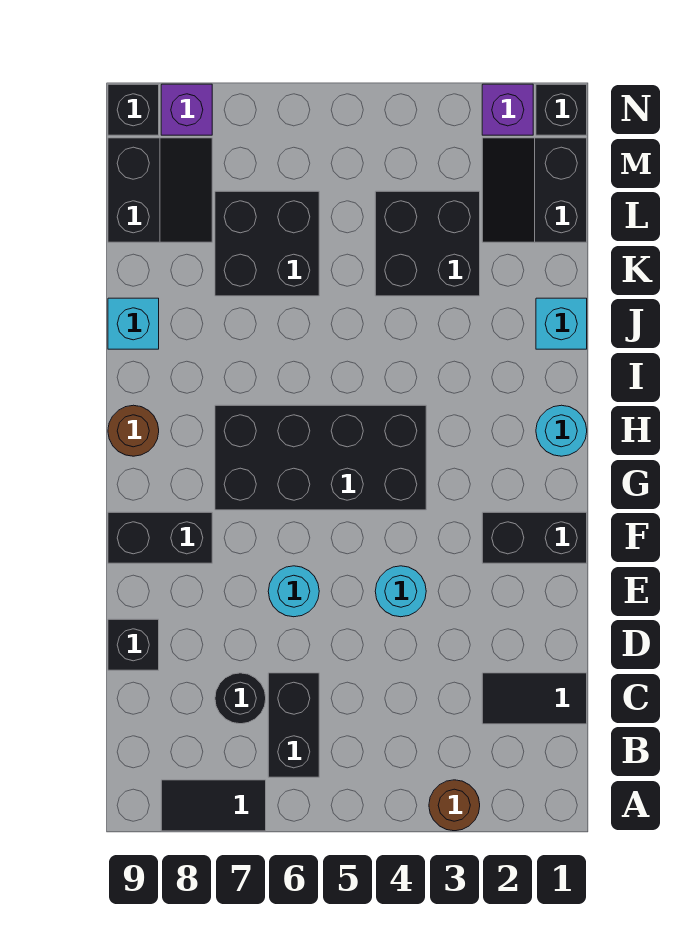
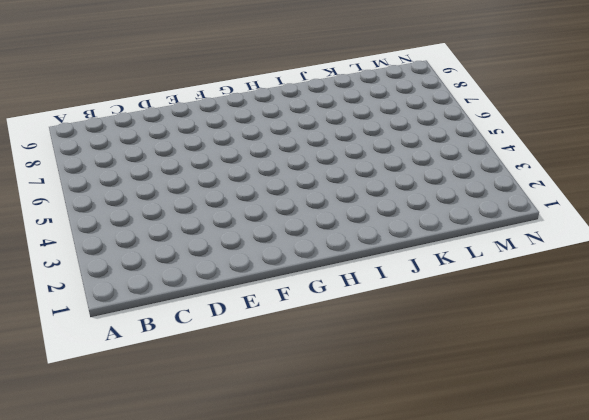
none -> brown 1x1 round brick [429,780,480,831]
none -> black 1x2 tile [161,780,266,831]
none -> black 1x2 brick [268,673,319,777]

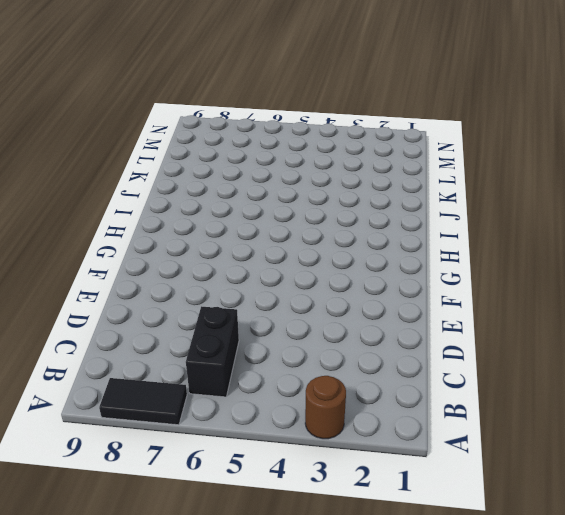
none -> black 1x2 tile [482,673,587,724]
none -> black 1x1 round brick [215,673,266,724]
none -> black 1x1 brick [108,619,159,670]

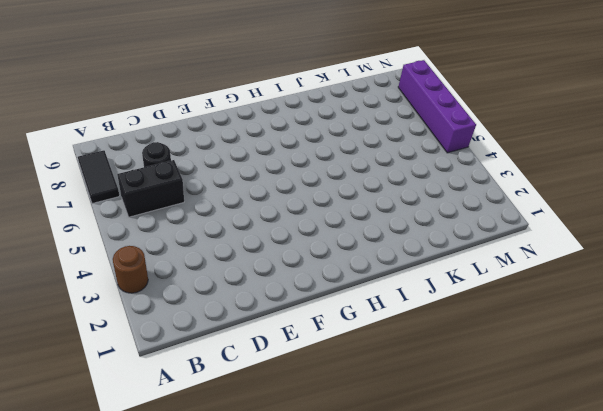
purple 1x4 brick [398,60,476,153] -> purple 1x1 brick [161,84,212,135]
none -> black 1x2 tile [482,673,587,724]
none -> black 1x1 brick [108,619,159,670]
none -> cyan 1x1 round brick [375,566,426,617]

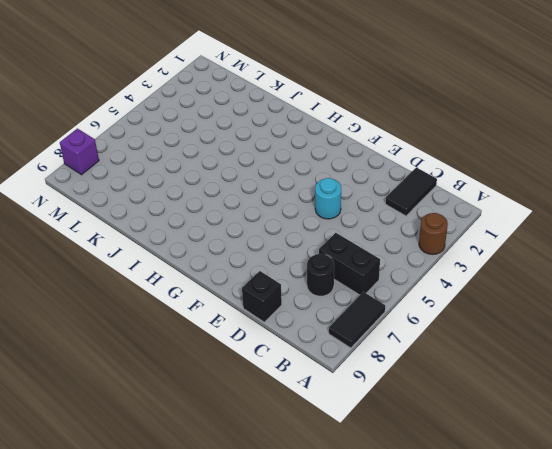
none -> cyan 1x1 round brick [268,566,319,617]
none -> black 1x2 brick [482,512,587,563]
none -> black 1x2 brick [108,512,212,563]

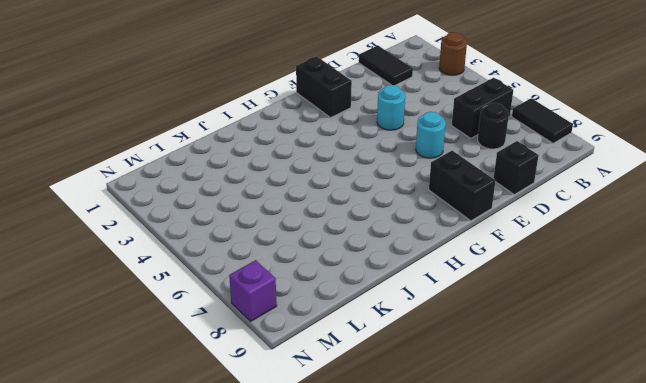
none -> black 2x4 brick [215,405,426,510]
none -> cyan 1x1 round brick [536,405,587,456]
none -> brown 1x1 round brick [108,405,159,456]

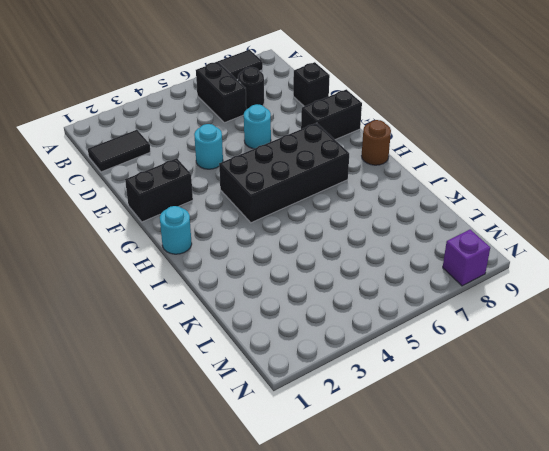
none -> brown 1x1 round brick [429,780,480,831]
none -> cyan 1x1 brick [536,298,587,349]
none -> cyan 1x1 brick [108,298,159,349]

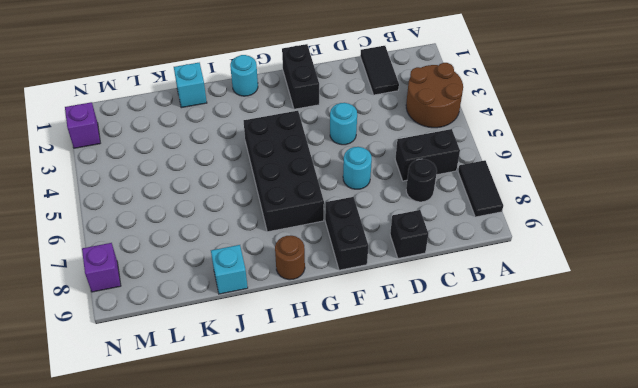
brown 2x2 round brick [406,63,463,128] -> brown 1x1 round brick [429,780,480,831]
none -> black 2x2 brick [375,191,480,296]
none -> black 2x2 brick [215,191,319,296]
none -> black 2x2 slope [482,138,587,242]

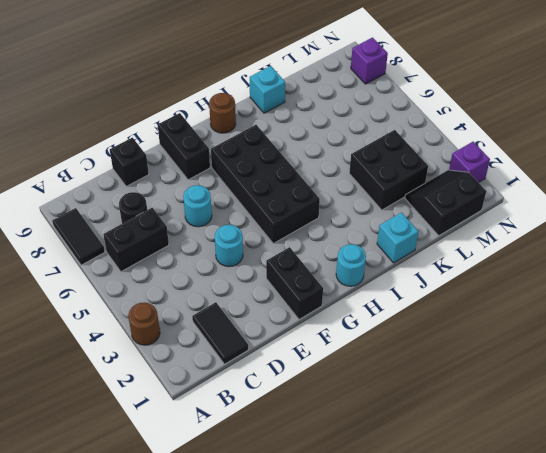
none -> black 2x2 brick [215,191,319,296]
none -> black 2x2 slope [108,138,212,242]
none -> black 1x1 brick [536,84,587,135]

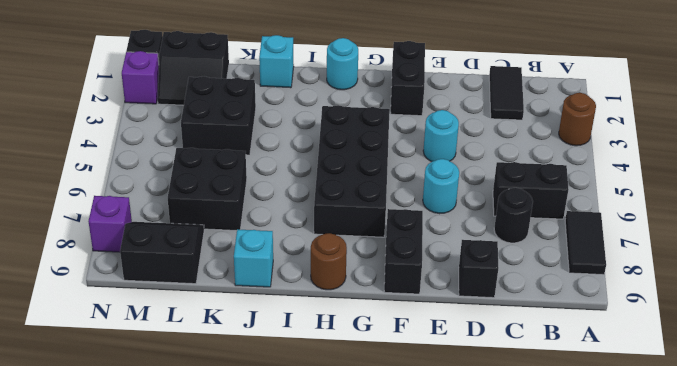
none -> black 1x1 brick [108,84,159,135]

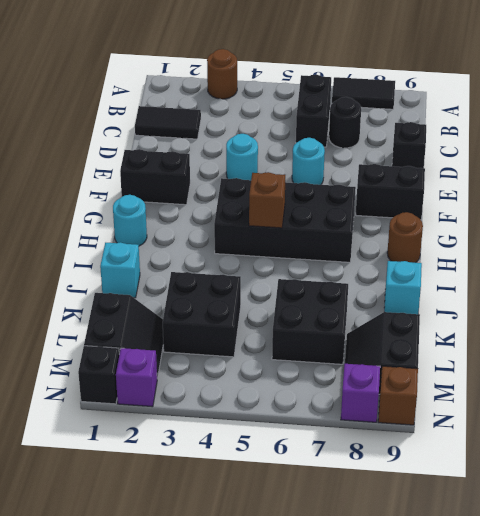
brown 1x1 brick [249,172,285,228] -> none
brown 1x1 brick [378,366,418,425] -> black 1x1 brick [108,84,159,135]

